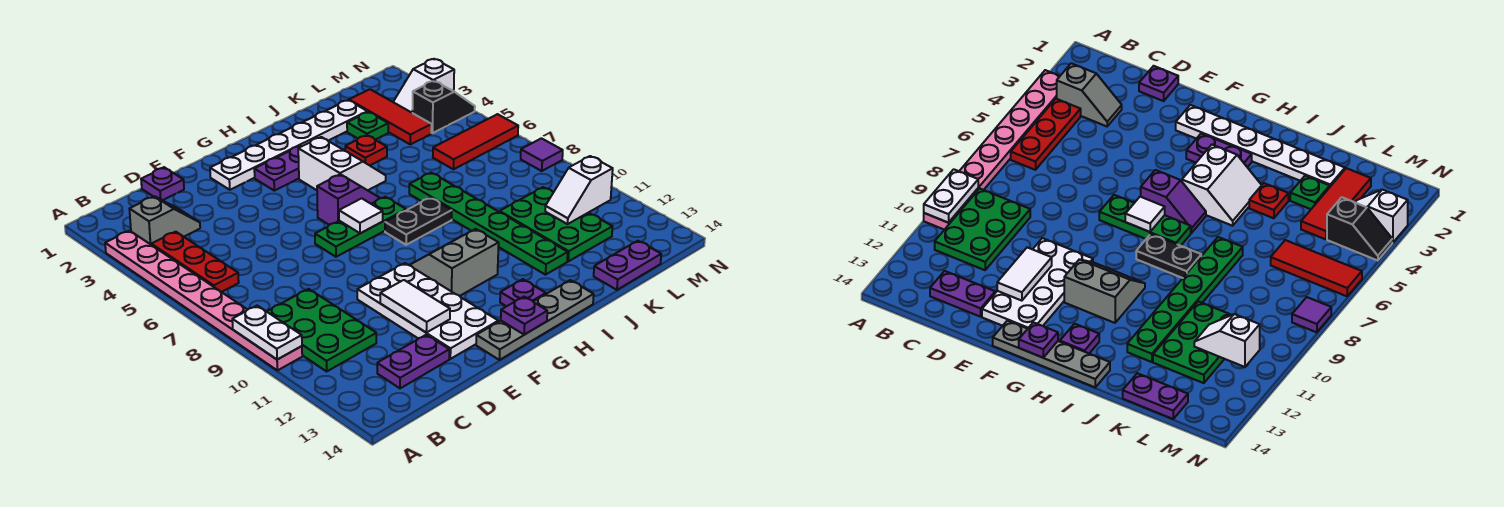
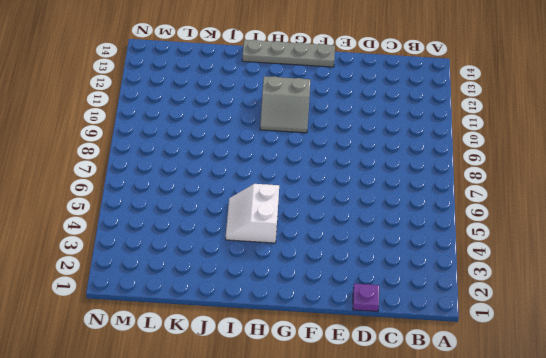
none -> pink 1x8 plate [105,231,302,370]
none -> grey 1x2 slope [129,196,200,244]
none -> red 1x3 plate [151,232,239,292]
none -> green 2x3 plate [267,289,376,371]

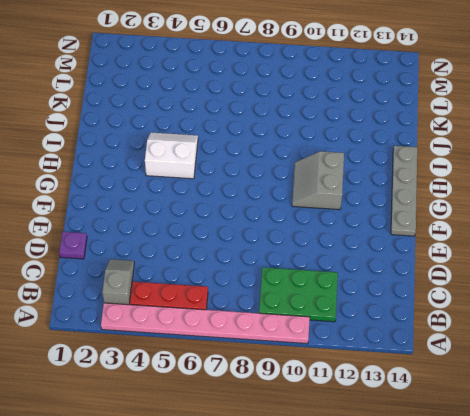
none -> purple 1x2 plate [377,335,449,388]
none -> white 2x4 plate [357,263,498,359]
none -> white 1x6 plate [210,100,367,190]
none -> green 1x3 plate [315,197,406,257]

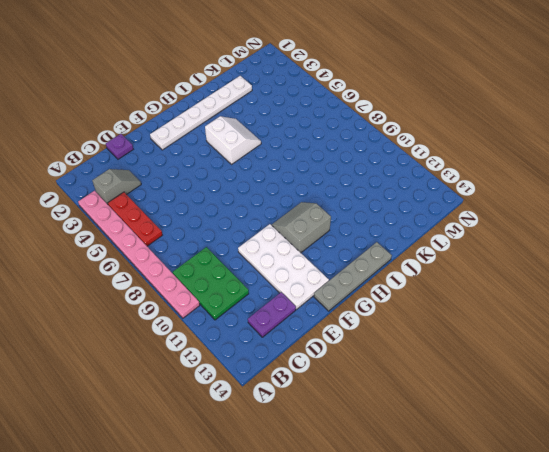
none -> green 1x3 plate [315,197,406,257]
none -> purple 1x2 plate [254,146,301,191]
none -> purple 1x2 slope [317,174,380,225]
none -> black 1x2 plate [385,198,452,245]

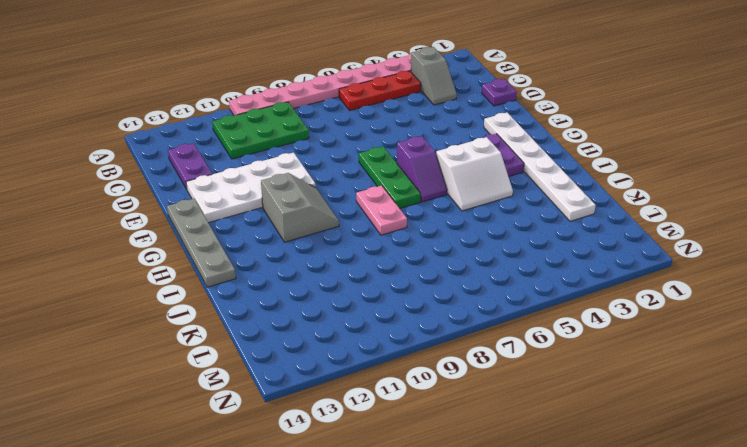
pink 1x2 plate [356,185,407,235] -> black 1x2 plate [385,198,452,245]
none -> purple 1x1 plate [500,279,546,306]
none -> red 1x1 plate [345,135,387,165]
none -> green 1x6 plate [409,173,568,275]
none -> green 1x1 plate [347,112,388,140]

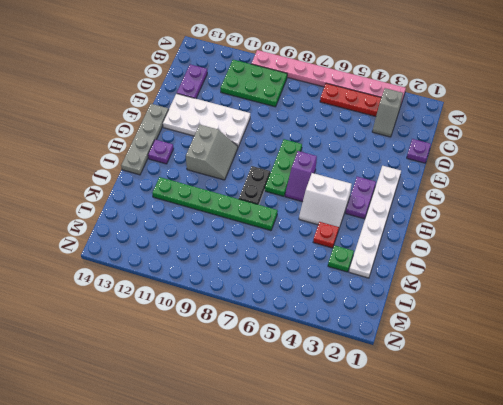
none -> green 2x3 plate [500,187,612,261]
none -> purple 1x2 plate [594,241,661,290]
none -> red 1x3 tile [349,89,432,145]
none -> red 1x3 tile [433,114,518,169]

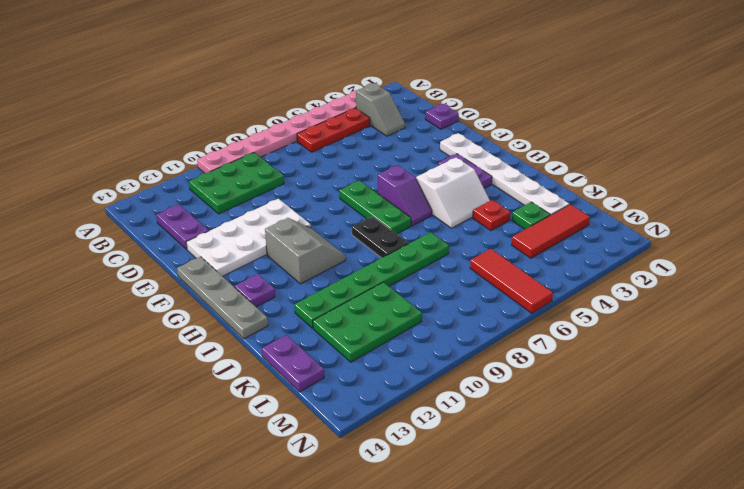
none -> white 1x2 slope [393,59,454,113]
none -> black 1x2 slope [412,81,475,133]
none -> purple 1x1 tile [521,138,563,171]
none -> white 1x2 plate [232,306,302,360]

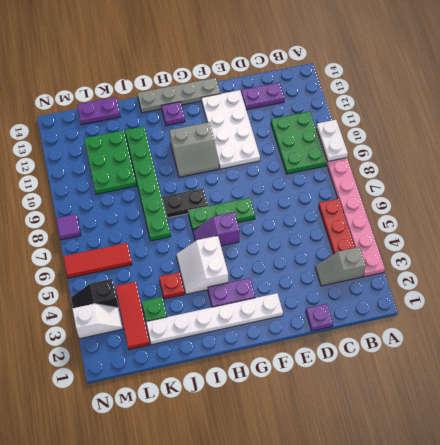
none -> white 1x2 tile [380,280,450,333]
none -> white 1x1 tile [339,198,383,233]
none -> purple 1x1 plate [501,297,547,335]
none -> white 1x2 slope [545,156,613,224]

